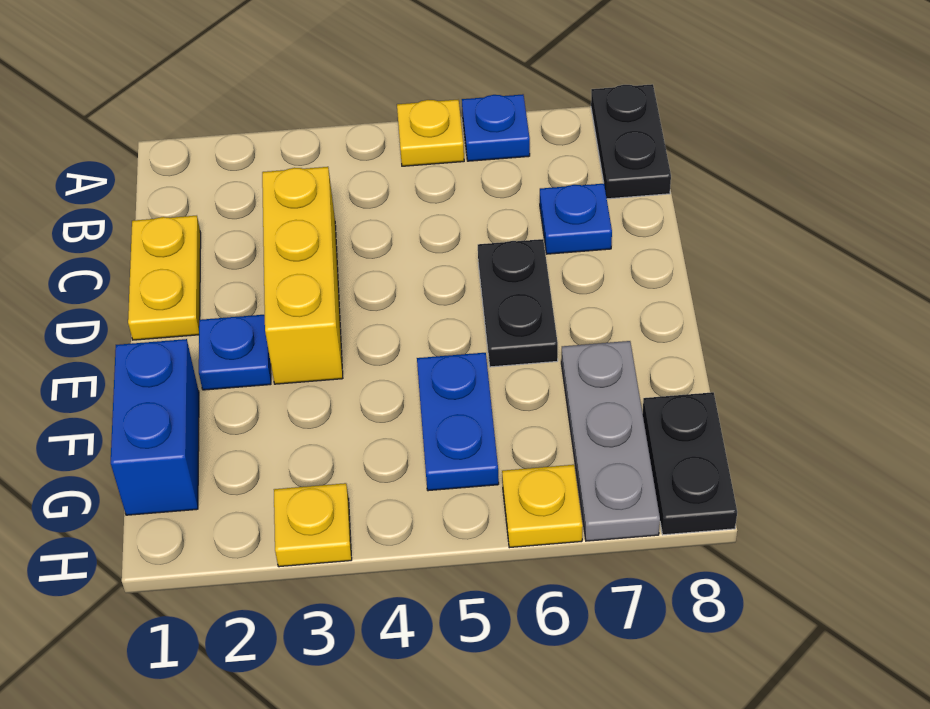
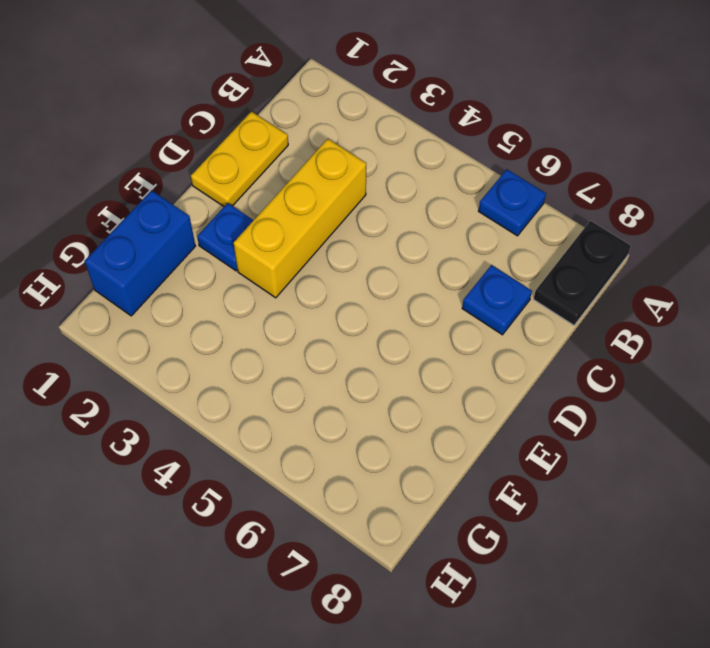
none -> yellow 1x1 plate [397,100,464,166]
none -> black 1x2 plate [478,239,558,367]
none -> blue 1x2 plate [417,353,499,491]

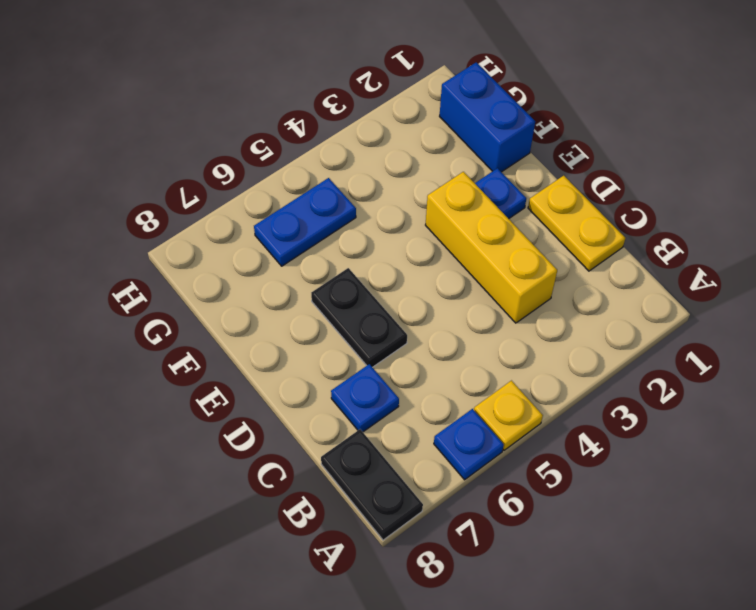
blue 1x2 plate [254,178,356,266] -> blue 1x2 plate turned to [417,353,499,491]
none -> grey 1x3 plate [561,341,660,541]
none -> black 1x2 plate [643,392,737,535]
none -> yellow 1x1 plate [274,483,352,567]

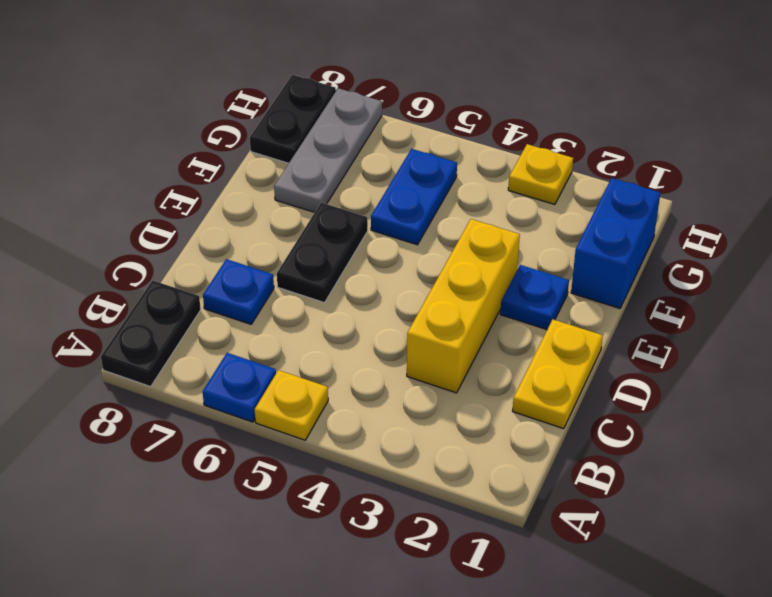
none -> yellow 1x1 plate [502,465,583,548]

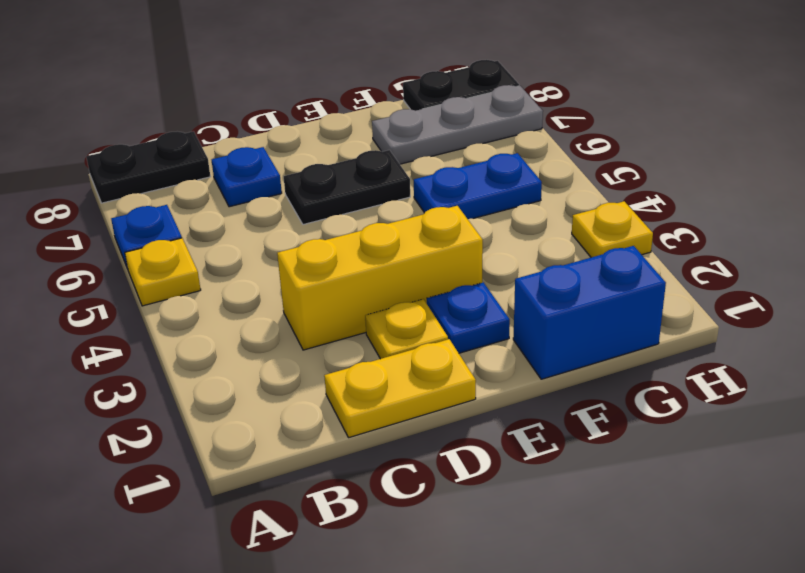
yellow 1x1 plate [365,299,448,359] -> yellow 1x1 plate moved to [502,465,583,548]

